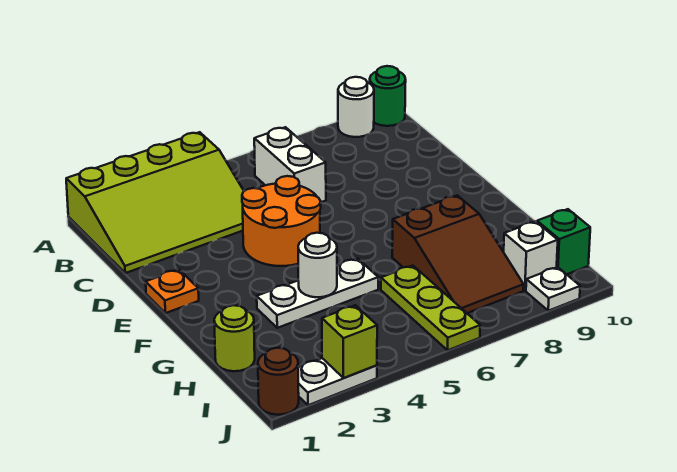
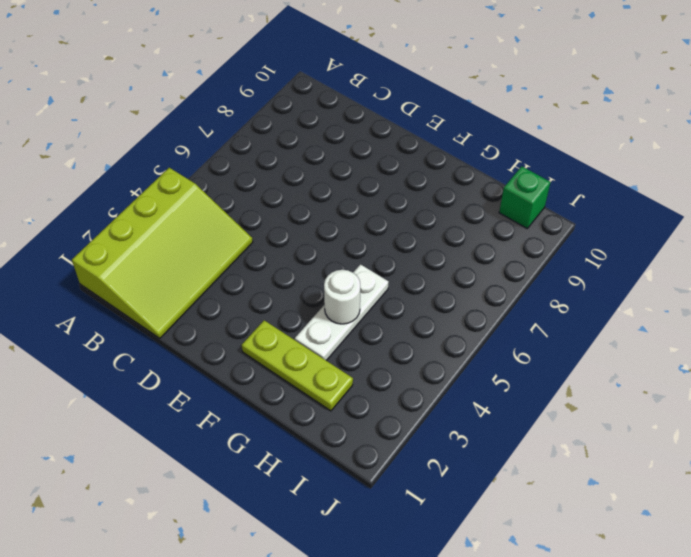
lime 1x3 plate [242,320,353,411] -> lime 1x3 plate moved to [381,266,480,350]
none -> white 1x1 round brick [338,77,374,137]
none -> green 1x1 round brick [370,66,406,126]
none -> white 1x2 brick [254,127,326,202]

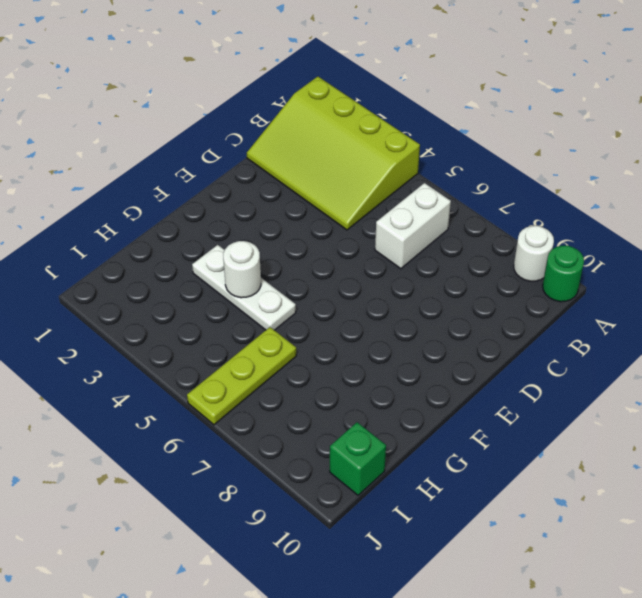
none -> orange 2x2 round brick [242,176,321,266]
none -> orange 1x1 plate [146,269,199,313]
none -> brown 2x3 slope [392,195,524,313]

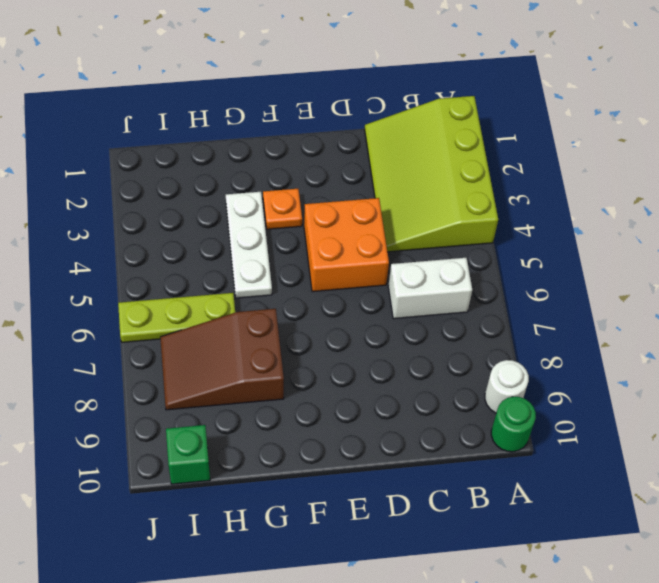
orange 2x2 brick [304,198,389,292] -> orange 2x2 round brick [242,176,321,266]
orange 1x1 plate [263,189,302,229] -> orange 1x1 plate moved to [146,269,199,313]
none -> lime 1x1 round brick [214,305,255,371]
none -> white 1x1 brick [504,221,558,290]
none -> brown 1x1 round brick [258,348,299,415]

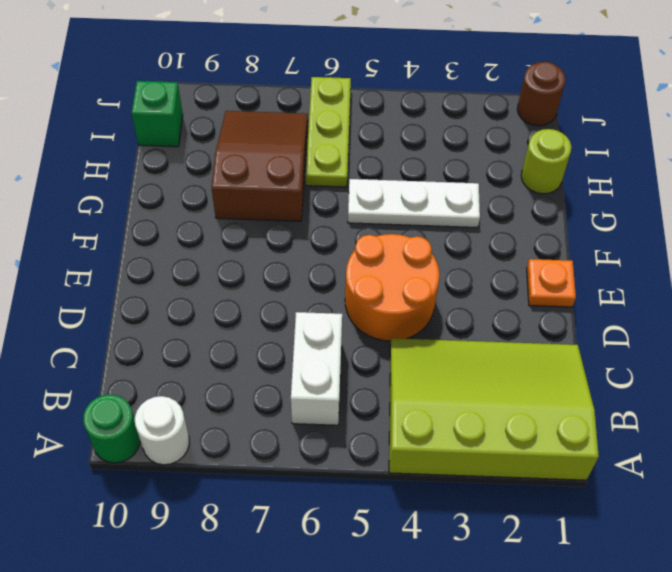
none -> white 1x1 brick [504,221,558,290]
none -> white 1x2 plate [298,358,377,405]
none -> white 1x1 plate [526,267,580,311]

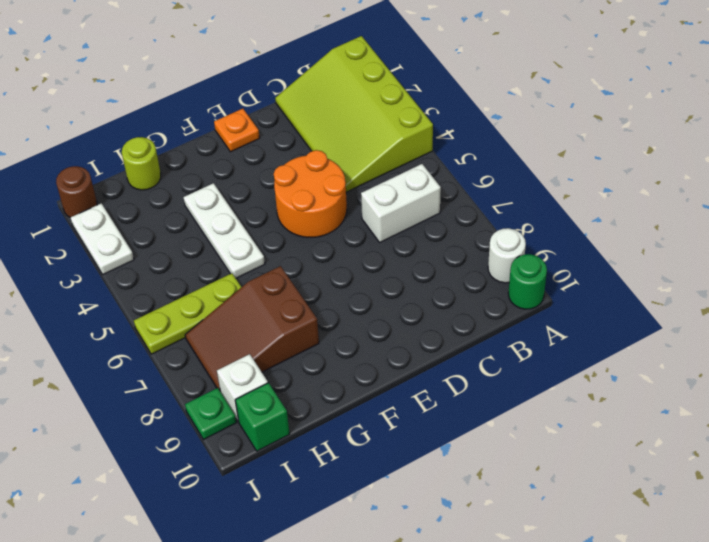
green 1x1 plate [185,388,236,439] -> white 1x1 plate [526,267,580,311]
none -> white 1x1 round brick [298,233,337,297]
none -> lime 1x1 brick [322,305,377,378]

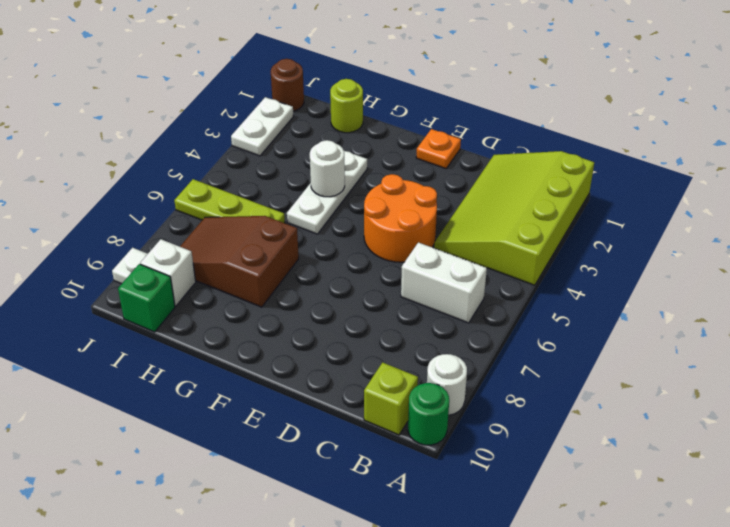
lime 1x1 brick [364,362,418,435] -> lime 1x1 brick moved to [322,305,377,378]

